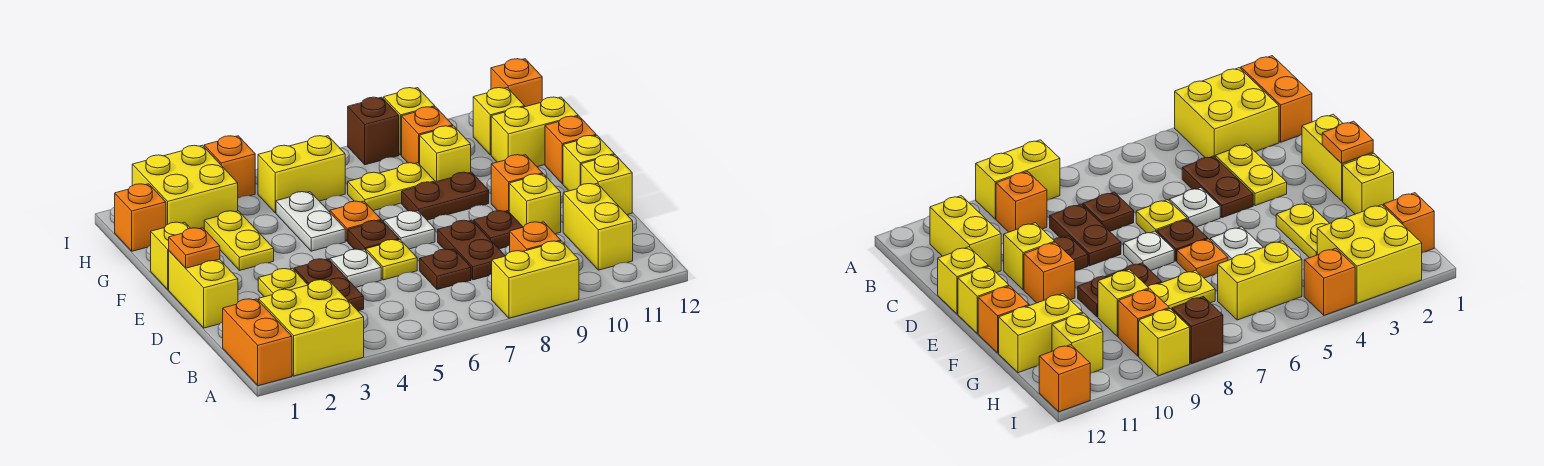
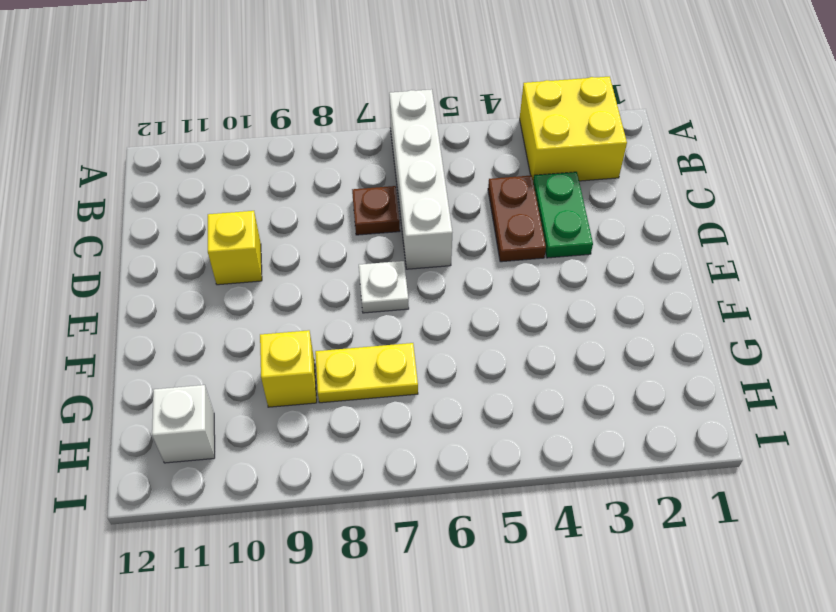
white 1x4 brick [389,89,452,269] -> yellow 1x1 plate [366,240,417,280]
green 1x2 plate [533,172,593,258] -> yellow 1x2 plate [258,268,308,297]
white 1x1 brick [152,385,215,463] -> yellow 1x1 brick [473,88,525,155]
none -> orange 1x2 brick [223,299,292,386]
none -> yellow 1x2 brick [492,241,579,318]
none -> orange 1x1 brick [510,222,561,252]
none -> yellow 1x2 brick [563,184,633,270]

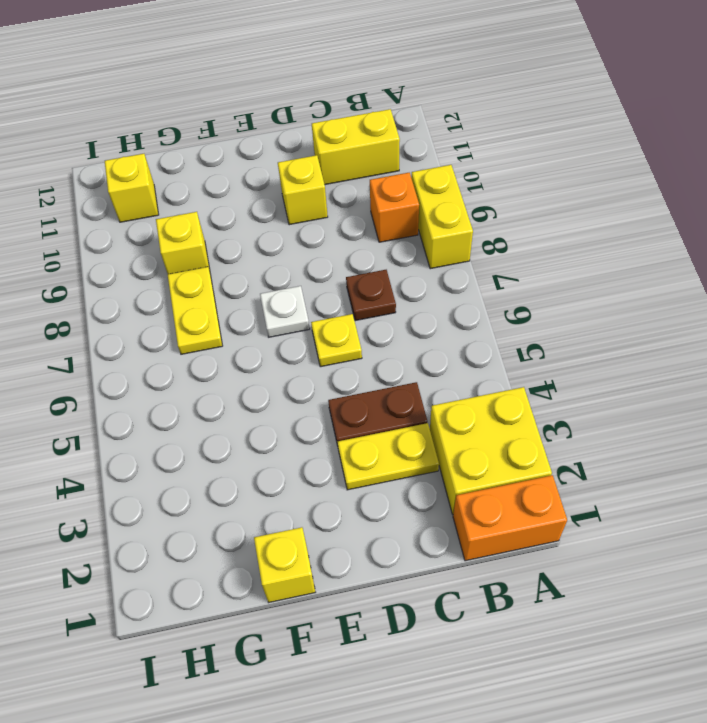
none -> brown 1x2 plate [438,220,505,280]
none -> yellow 1x2 brick [169,251,238,328]
none -> white 1x1 plate [330,249,381,287]
none -> brown 1x1 plate [474,211,523,249]

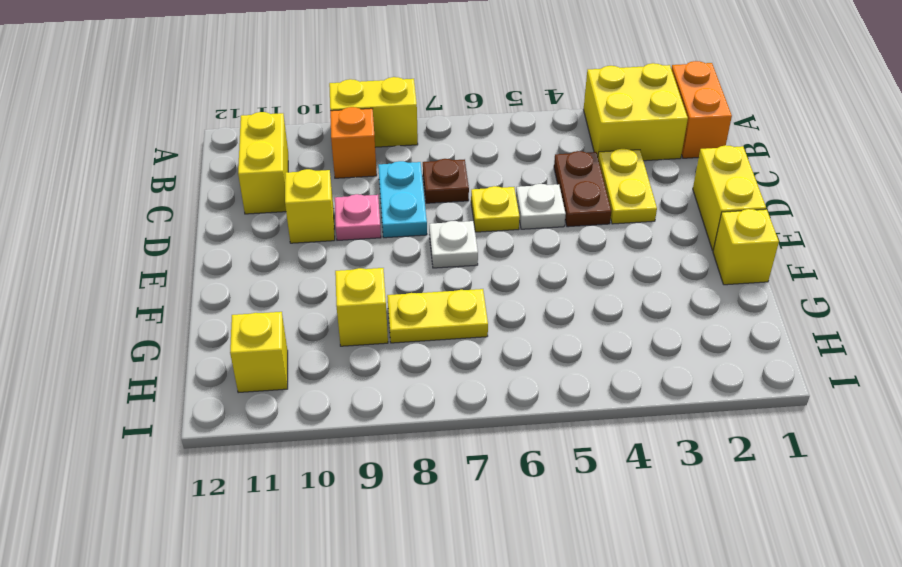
cyan 1x2 plate [378,161,427,238] -> brown 1x2 plate [438,220,505,280]
pink 1x1 plate [335,194,381,240] -> brown 1x1 plate [474,211,523,249]
none -> yellow 1x1 brick [581,155,632,214]
none -> brown 1x1 plate [348,220,399,250]
none -> orange 1x1 brick [491,155,543,211]
none -> yellow 1x1 brick [563,136,614,191]

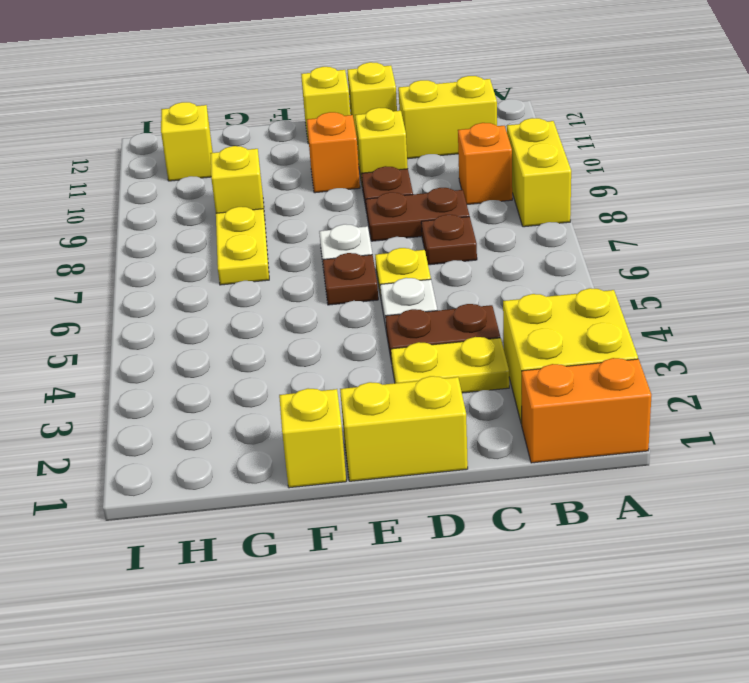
none -> yellow 1x2 plate [204,211,274,271]
none -> white 1x2 plate [276,192,345,251]
none -> orange 1x1 plate [330,201,381,242]
none -> brown 1x2 plate [402,172,489,220]

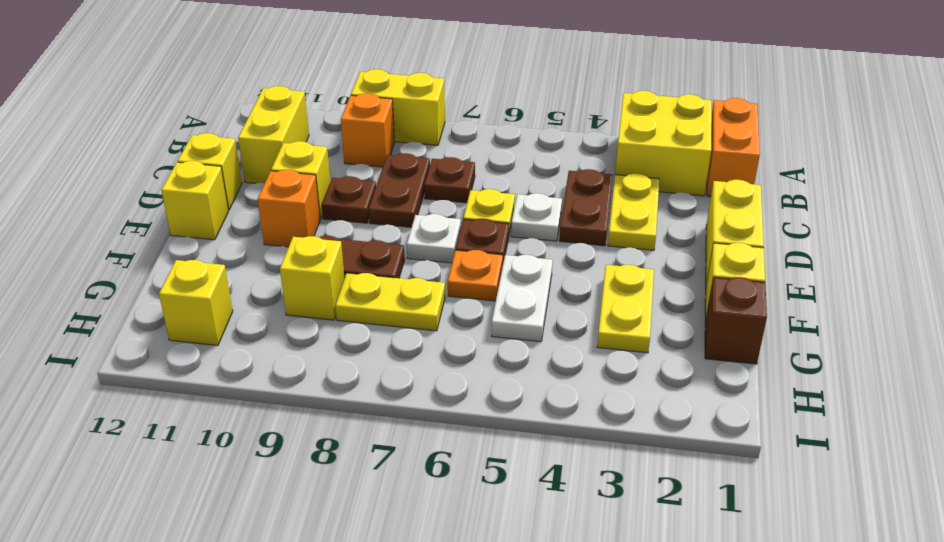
brown 1x1 brick [705,277,767,364] -> brown 1x1 brick moved to [348,97,399,165]
none -> orange 1x1 brick [545,116,596,184]
none -> yellow 1x2 brick [491,97,578,167]
none -> orange 1x1 brick [115,184,166,251]
none -> yellow 2x2 brick [132,145,238,229]

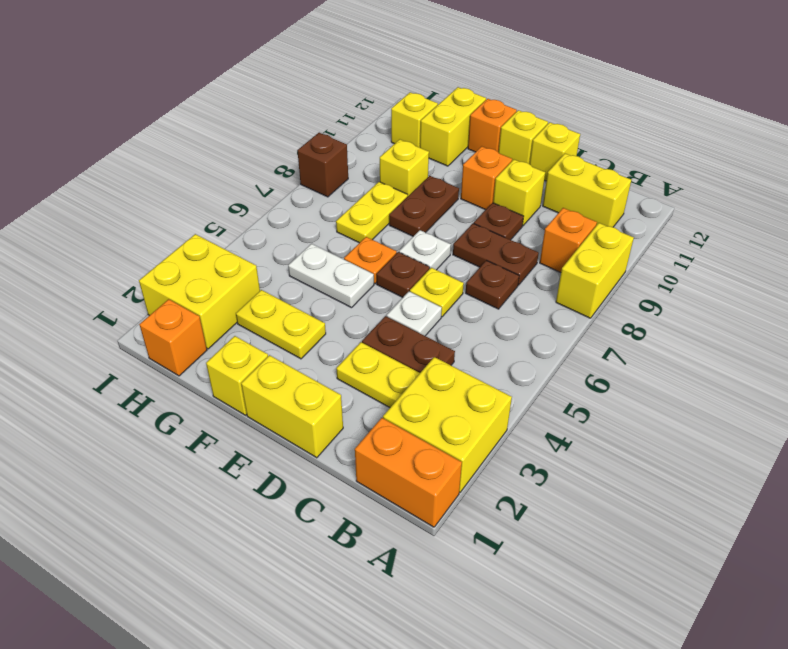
none -> yellow 1x2 brick [258,136,345,213]
none -> orange 1x1 brick [402,107,453,164]
none -> orange 1x1 brick [204,136,255,198]
none -> yellow 1x1 brick [384,88,435,155]

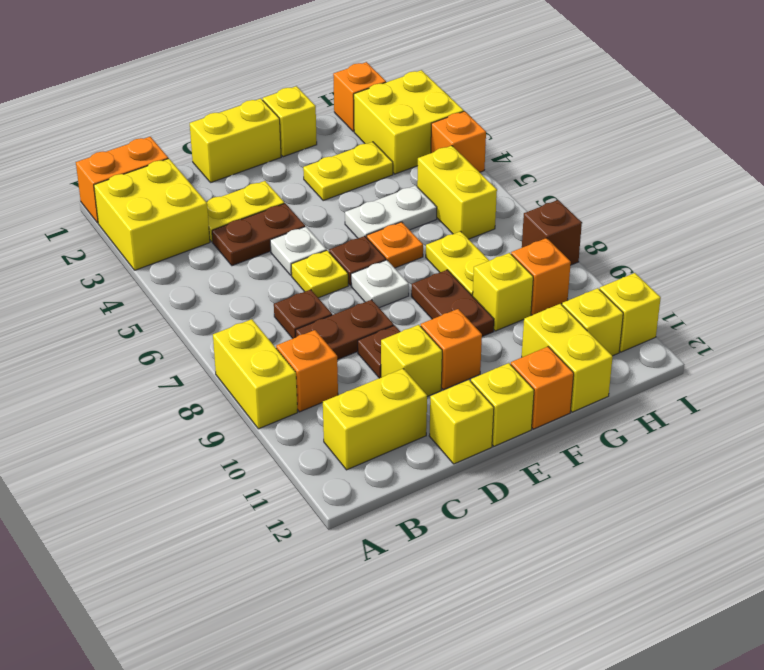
yellow 1x1 brick [600,273,661,352] -> yellow 1x1 brick moved to [384,88,435,155]
none -> orange 1x1 brick [491,59,542,107]
none -> orange 1x1 plate [169,228,220,268]

